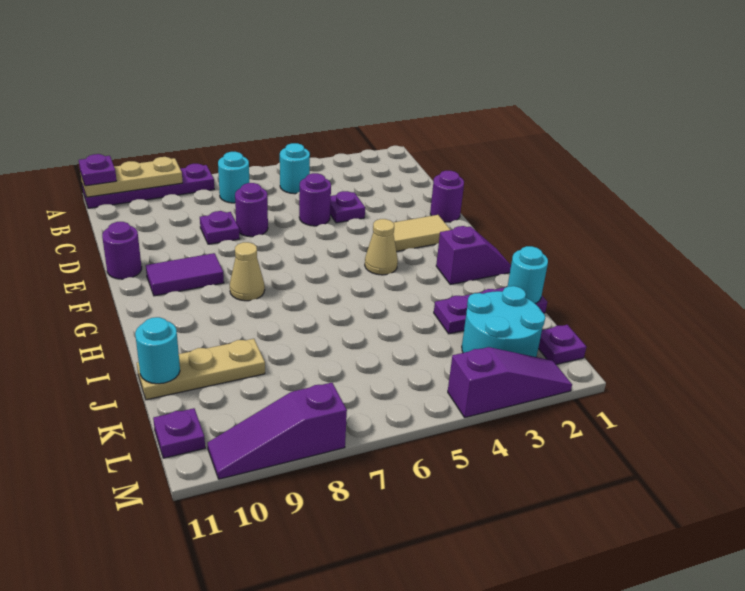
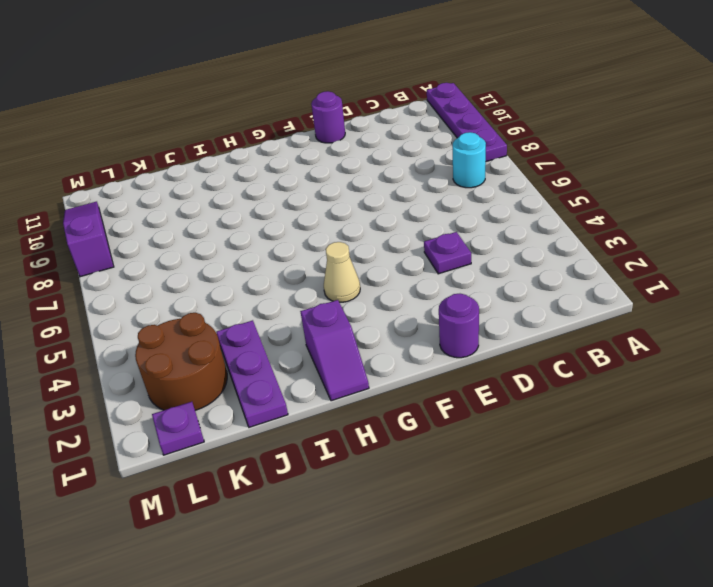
brown 2x2 round brick [135,313,227,410] -> cyan 2x2 round brick [462,286,545,357]
none -> cyan 1x1 round brick [280,143,310,194]
none -> purple 1x1 round brick [299,173,331,226]
none -> purple 1x1 round brick [235,183,268,237]

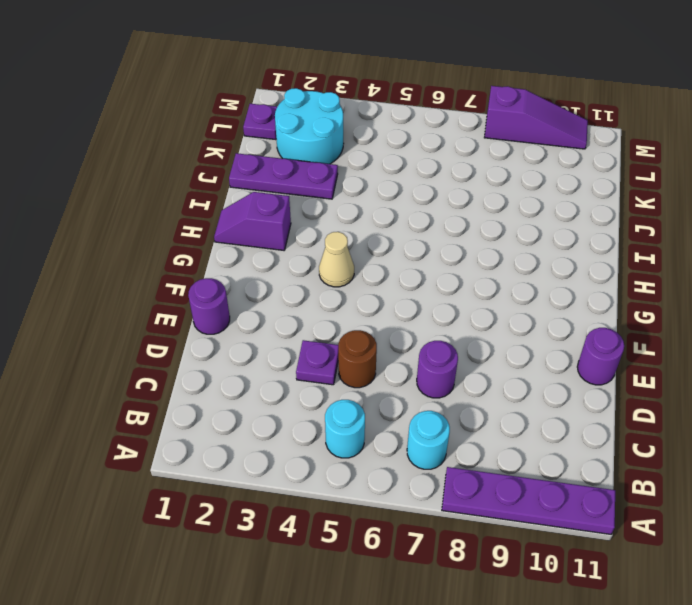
brown 1x1 round brick [338,330,377,388] -> purple 1x1 round brick [299,173,331,226]
none -> purple 1x1 plate [200,211,240,244]
none -> tan 1x2 tile [393,215,450,251]
none -> purple 1x2 tile [146,253,224,296]

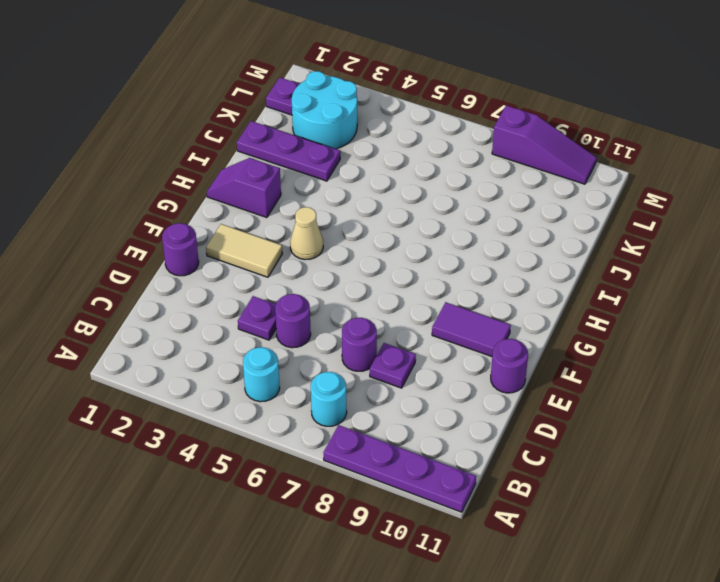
none -> tan 1x1 cone [230,242,265,301]
none -> tan 1x3 plate [137,339,265,400]
none -> purple 1x1 plate [153,408,205,458]

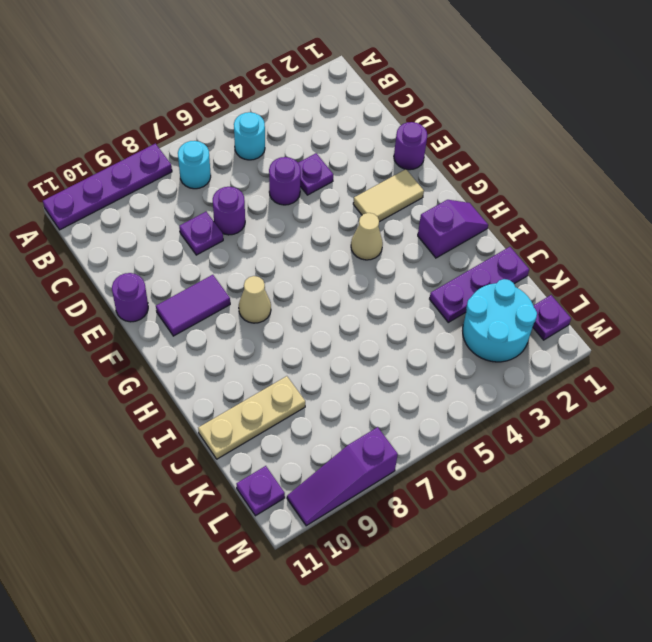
none -> purple 1x3 slope [448,347,572,417]
none -> tan 1x3 plate [81,157,183,197]
none -> cyan 1x1 round brick [508,246,548,303]

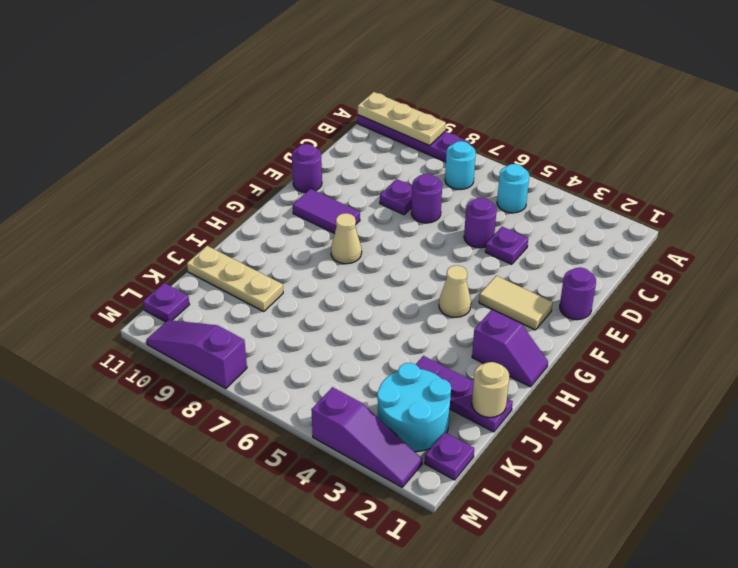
tan 1x1 round brick [472,362,509,417] -> cyan 1x1 round brick [508,246,548,303]
none -> cyan 1x1 round brick [135,317,180,384]
none -> purple 1x1 plate [79,154,117,186]

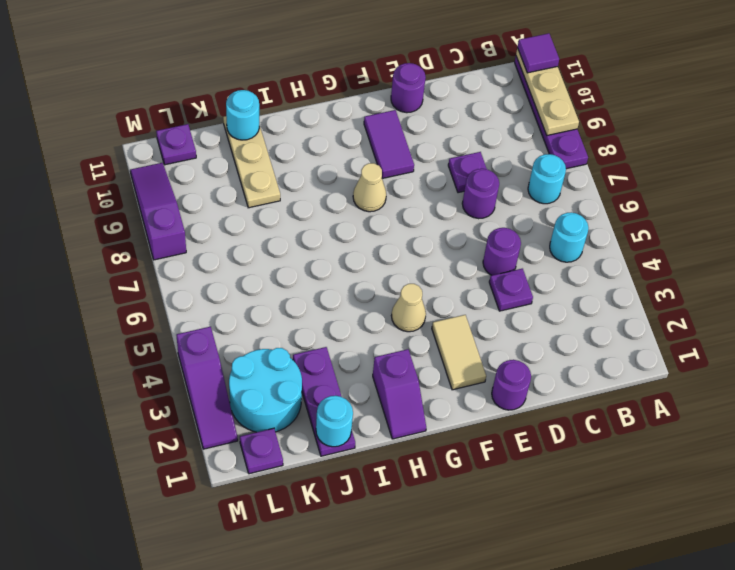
purple 1x1 tile [517,33,559,73] -> purple 1x1 plate [79,154,117,186]

